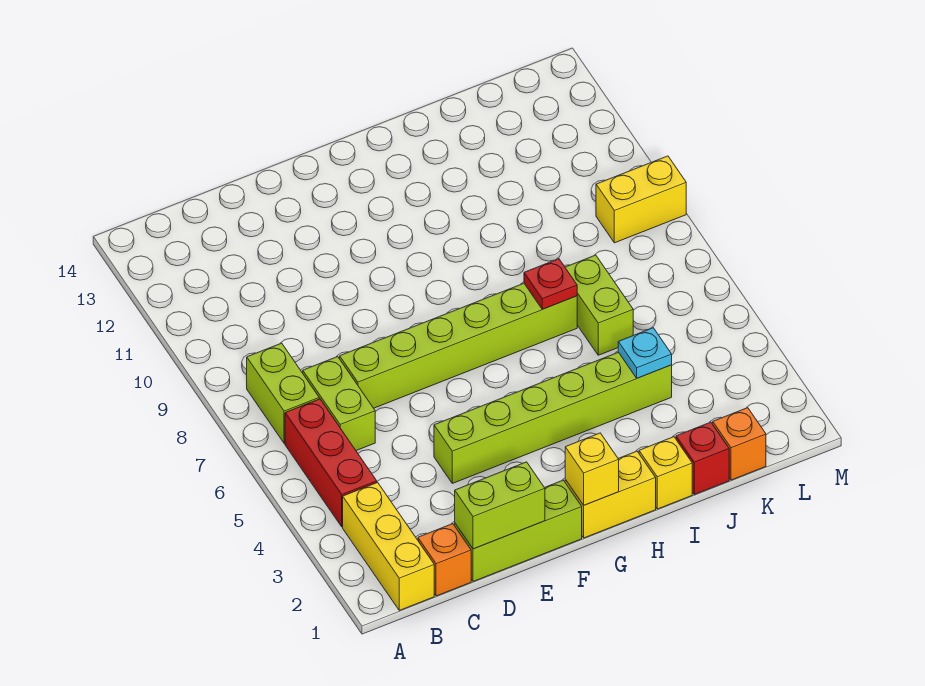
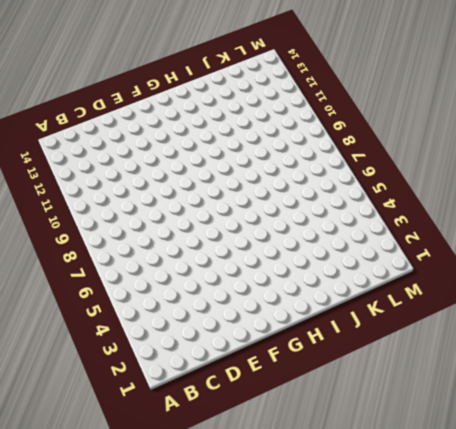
none -> yellow 1x3 brick [343,482,434,610]
none -> red 1x3 brick [285,399,377,527]
none -> lime 1x2 brick [247,343,319,443]

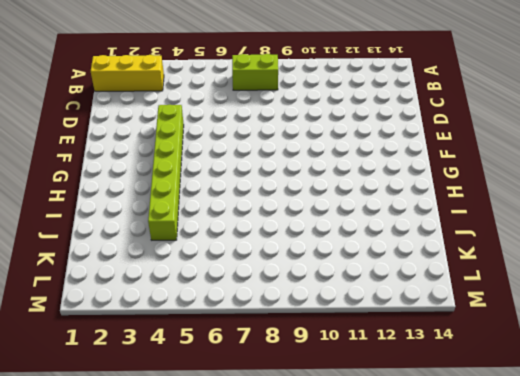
none -> red 1x3 brick [285,399,377,527]
none -> orange 1x1 brick [418,524,471,596]
none -> lime 1x2 brick [303,357,375,451]

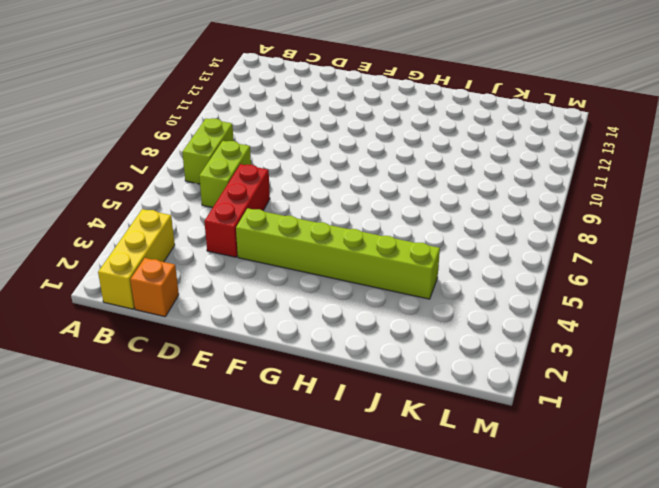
red 1x3 brick [204,164,270,257] -> red 1x3 brick moved to [285,399,377,527]
none -> lime 1x3 brick [455,480,582,581]
none -> lime 1x6 brick [340,283,577,408]
none -> yellow 1x2 brick [565,451,656,538]

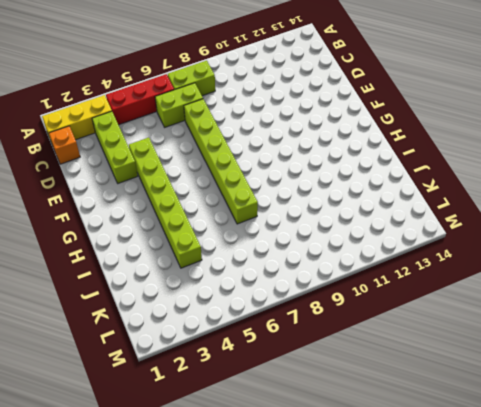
lime 1x3 brick [92,111,138,183] -> lime 1x3 brick moved to [455,480,582,581]
none -> yellow 1x2 brick [565,451,656,538]
none -> yellow 1x1 brick [639,437,692,509]
none -> red 1x1 brick [676,422,729,494]

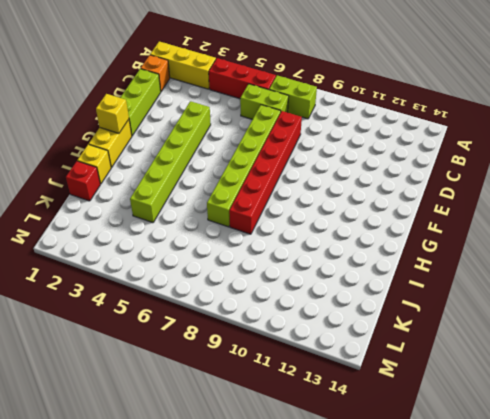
red 1x6 brick [229,111,302,234] -> none
none -> lime 1x2 brick [565,255,633,355]
none -> orange 1x1 brick [713,408,766,480]
none -> yellow 1x2 brick [596,156,686,243]

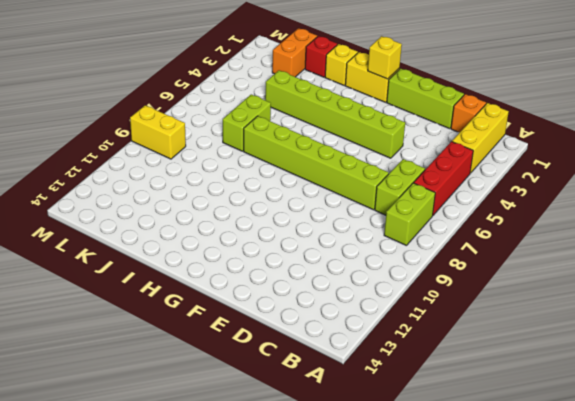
orange 1x2 brick [272,28,317,77] -> orange 1x1 brick [713,408,766,480]
none -> lime 1x2 brick [455,462,545,549]
none -> red 1x1 plate [524,259,577,309]
none -> cyan 1x1 plate [618,328,672,378]

